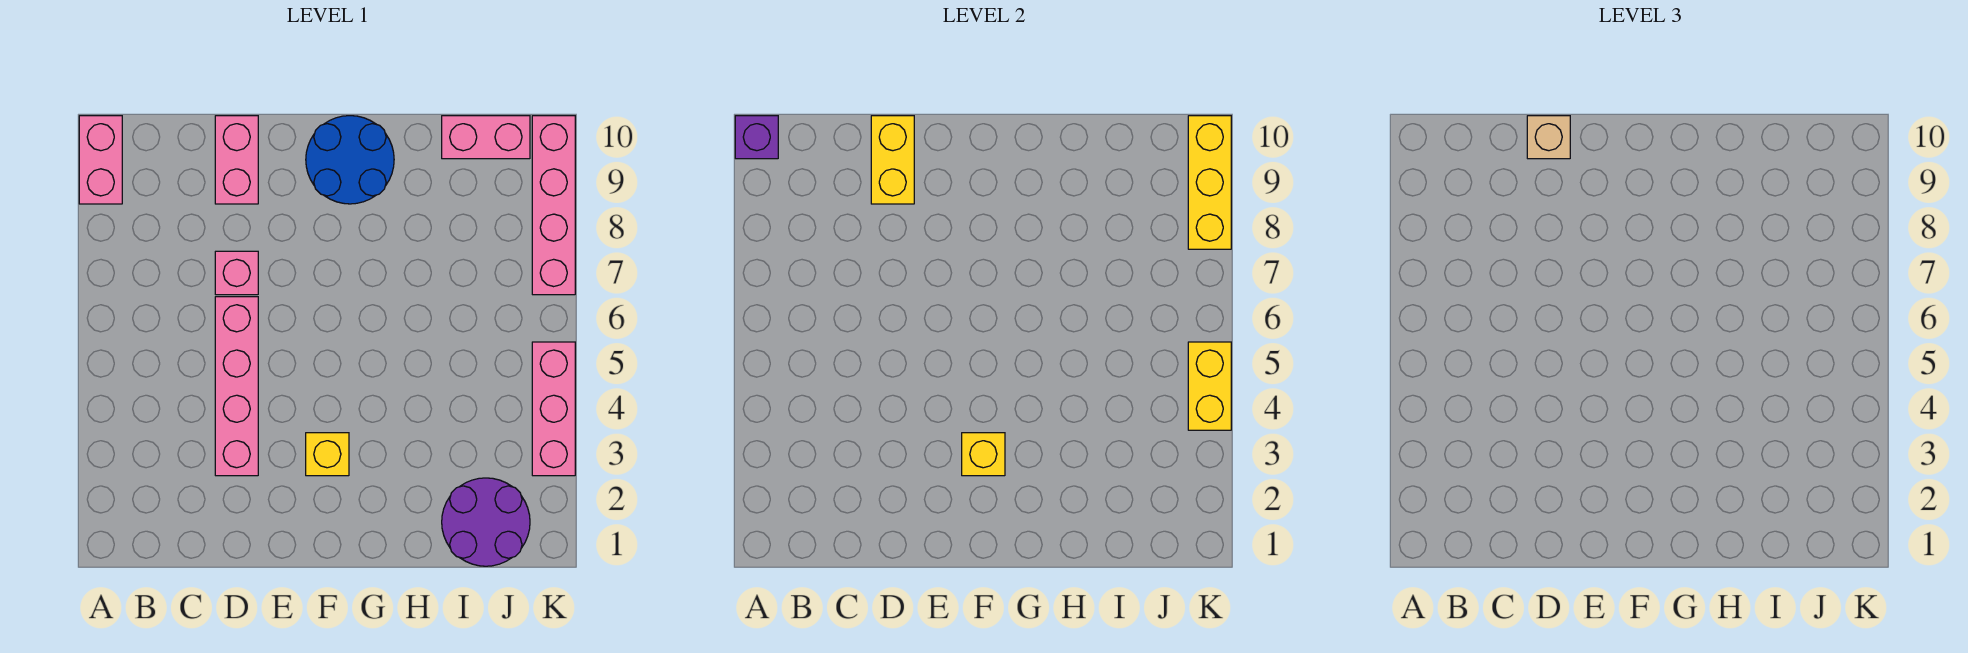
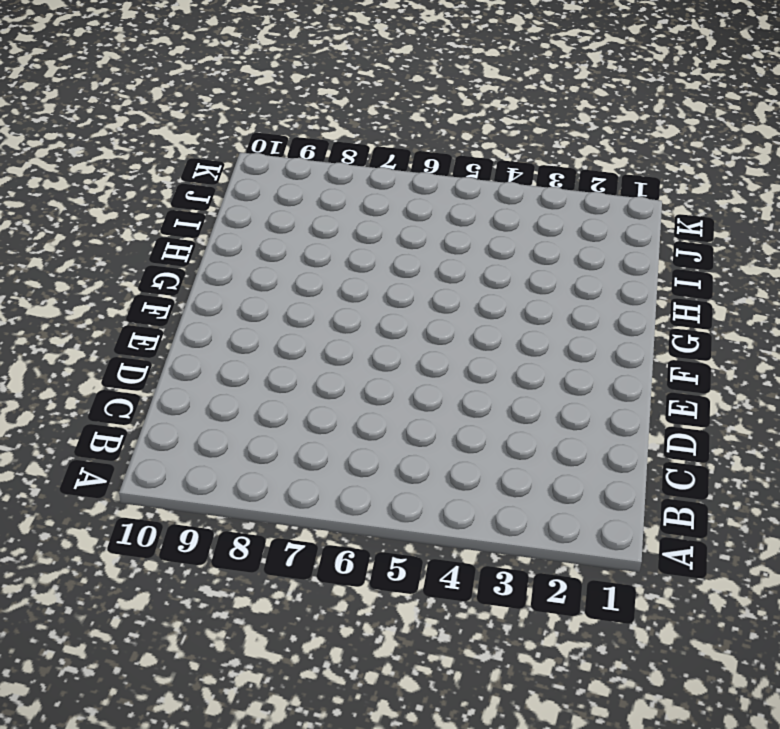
none -> pink 1x2 brick [79,116,122,204]
none -> pink 1x4 brick [215,297,258,476]
none -> pink 1x1 brick [215,251,258,295]

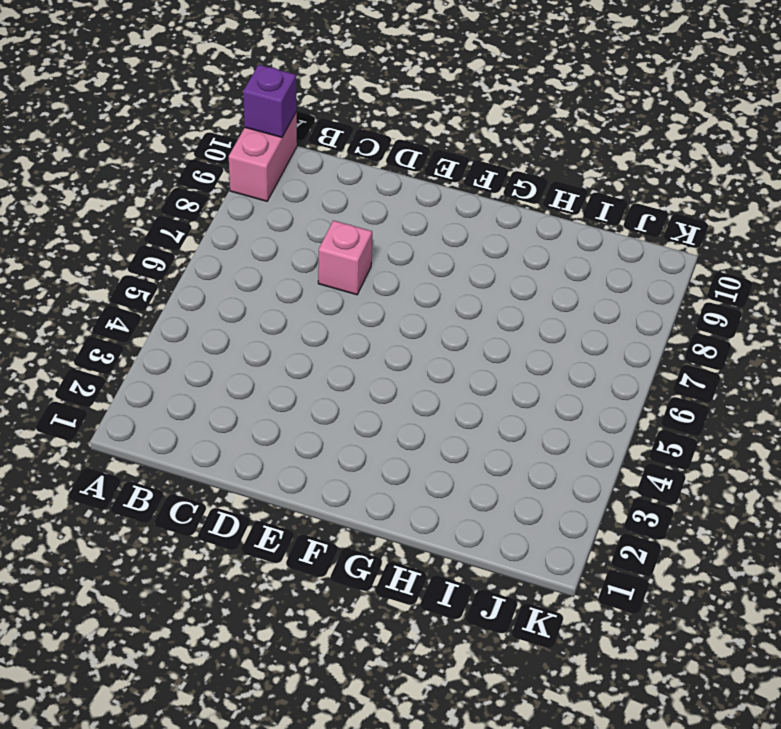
none -> pink 1x4 brick [215,297,258,476]
none -> pink 1x2 brick [215,116,258,204]
none -> yellow 1x1 brick [306,433,349,476]

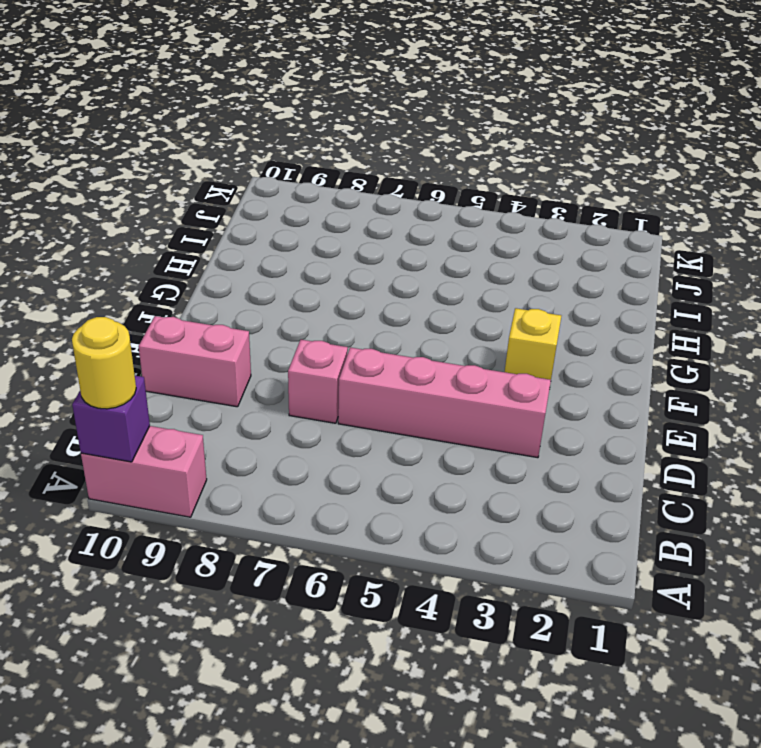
yellow 1x1 round brick [72,317,136,409] -> none
none -> blue 2x2 round brick [306,116,394,204]
none -> purple 2x2 round brick [442,478,530,566]
none -> pink 1x2 brick [442,116,530,159]

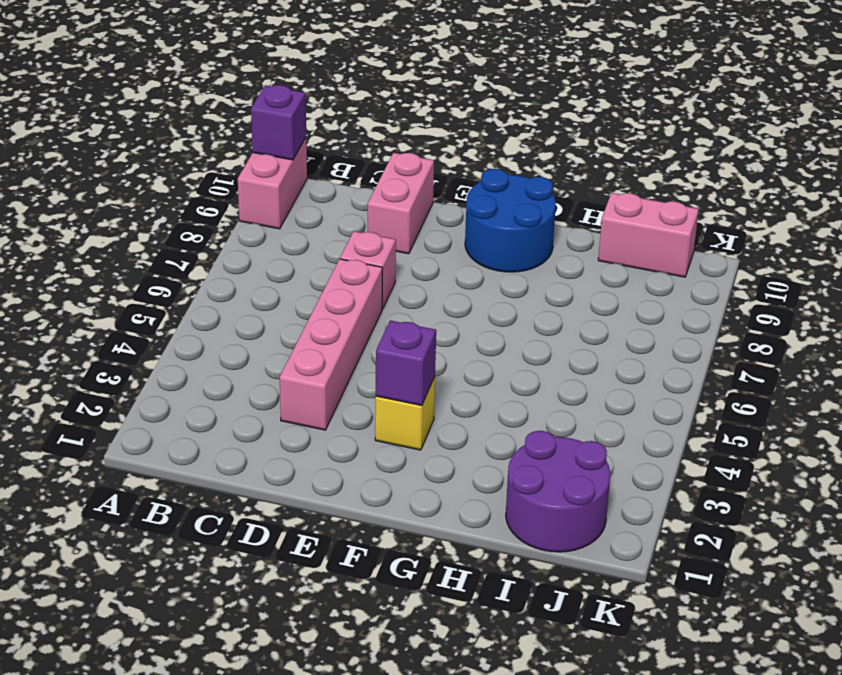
purple 1x1 brick [376,321,436,406] -> yellow 1x1 brick [962,433,1005,476]
none -> pink 1x3 brick [532,342,575,476]
none -> pink 1x4 brick [532,116,575,295]
none -> yellow 1x2 brick [871,116,914,204]

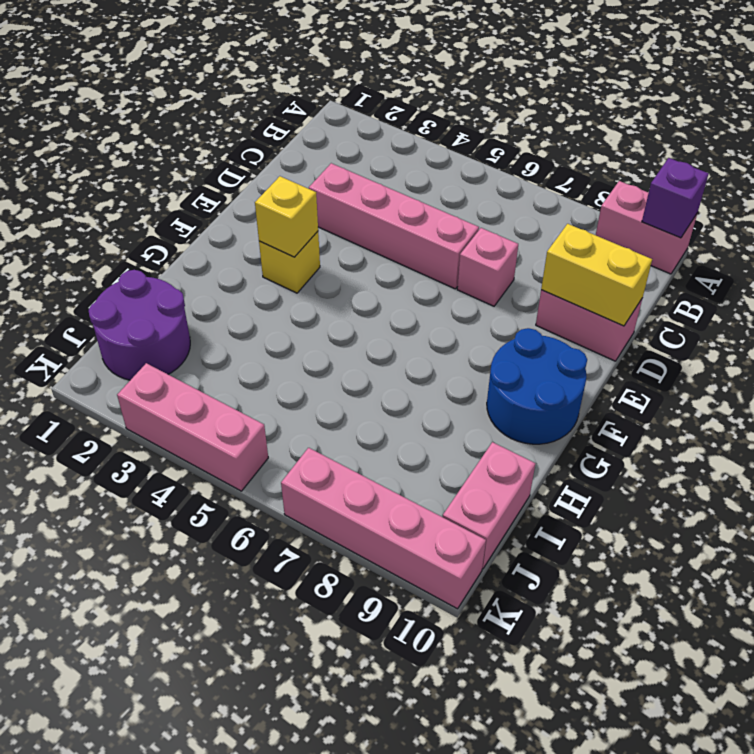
none -> yellow 1x2 brick [1188,342,1231,430]
none -> yellow 1x3 brick [1188,116,1231,249]
none -> tan 1x1 brick [1527,116,1570,159]

